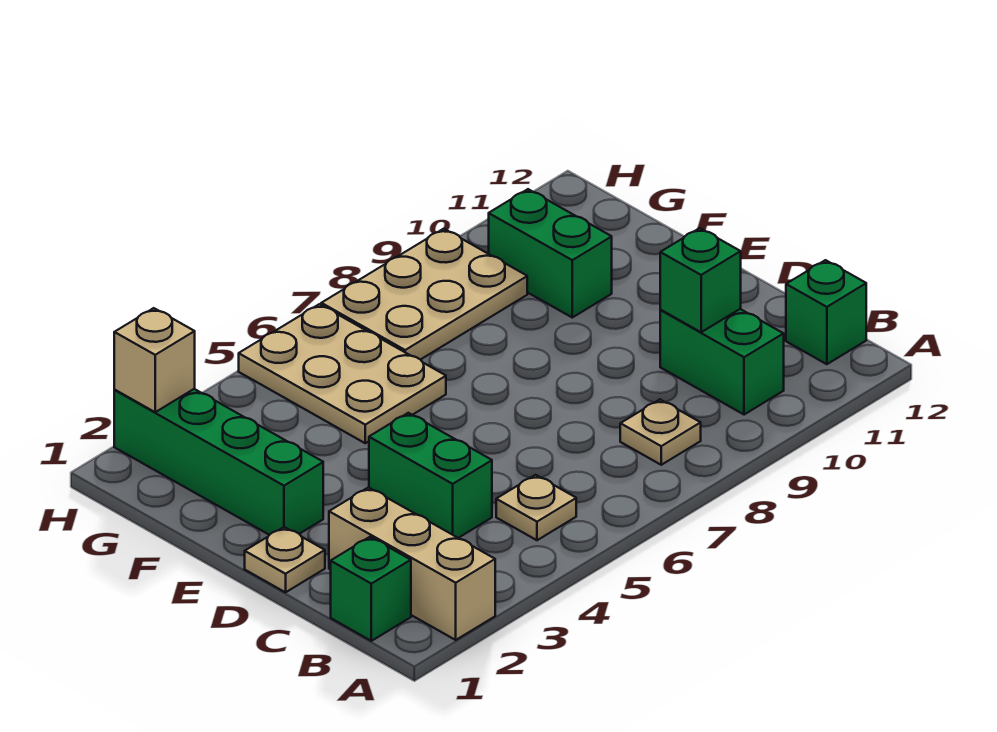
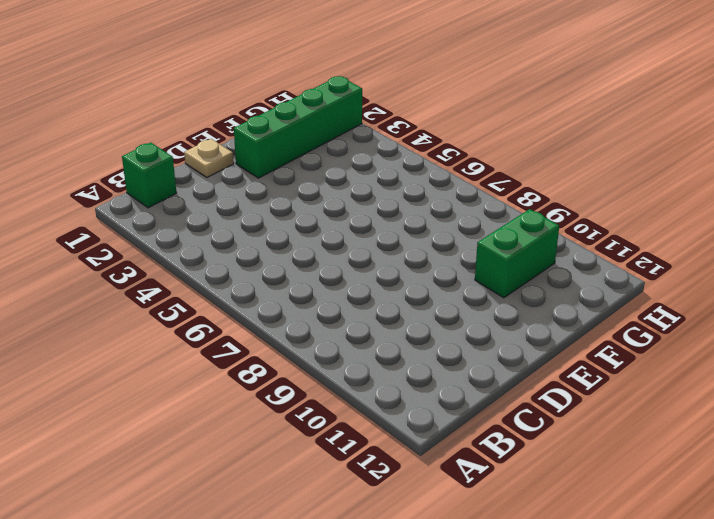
none -> tan 1x3 brick [329,487,495,640]
none -> tan 1x1 plate [496,475,576,540]
none -> tan 1x1 plate [620,399,701,465]

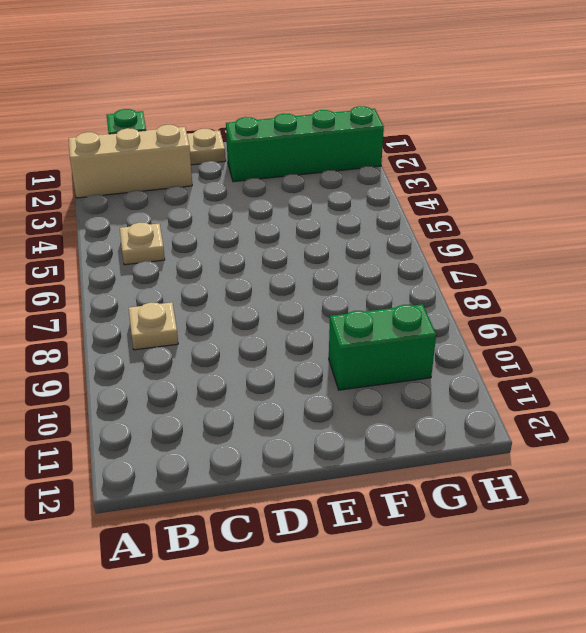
none -> green 1x2 brick [660,309,784,415]
none -> green 1x1 brick [786,260,866,364]
none -> green 1x2 brick [369,413,492,538]

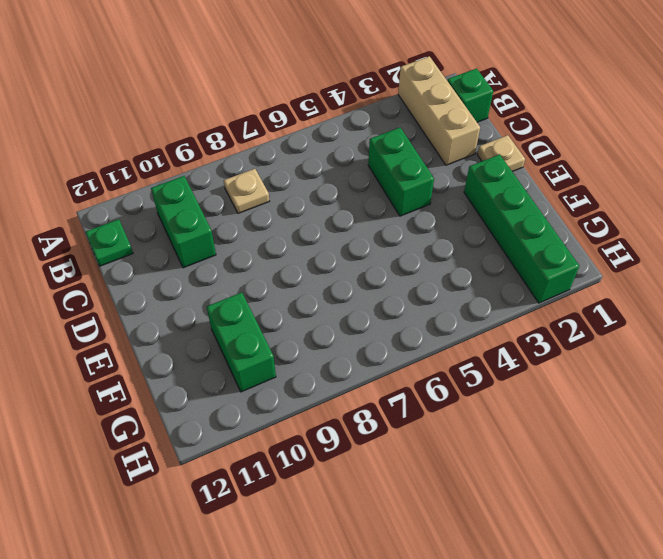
green 1x1 plate [86,219,133,266] -> green 1x1 brick [786,260,866,364]
none -> tan 1x1 plate [496,475,576,540]
none -> tan 2x3 plate [239,304,446,443]
none -> tan 2x3 plate [321,229,527,360]

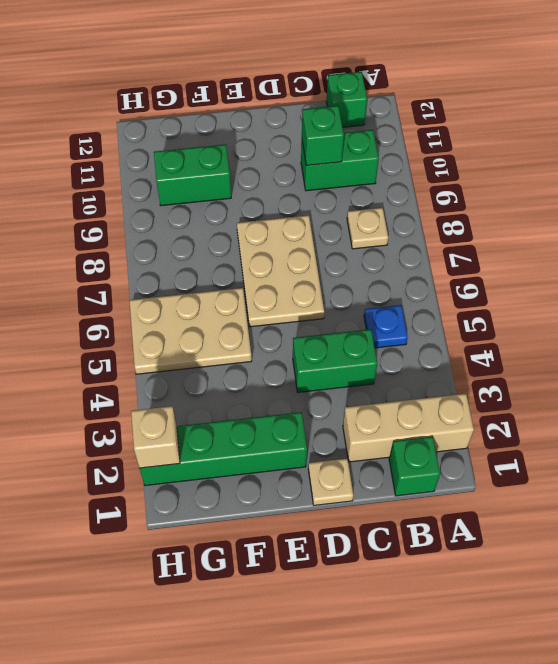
blue 1x1 plate [364,305,408,348] -> tan 1x1 plate [496,475,576,540]
tan 2x3 plate [237,215,324,327] -> tan 2x3 plate moved to [321,229,527,360]

